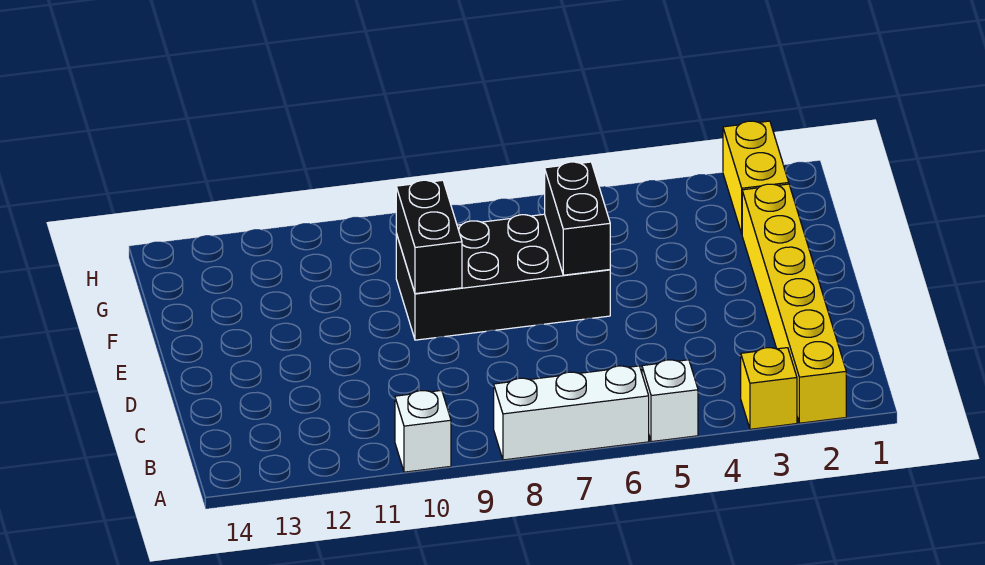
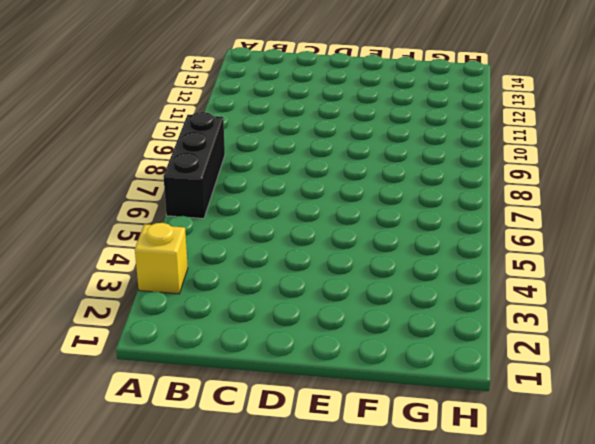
black 1x3 brick [163,112,225,219] -> white 1x3 brick [494,366,649,460]
none -> yellow 1x6 brick [742,184,846,423]
none -> white 1x1 brick [642,360,698,442]

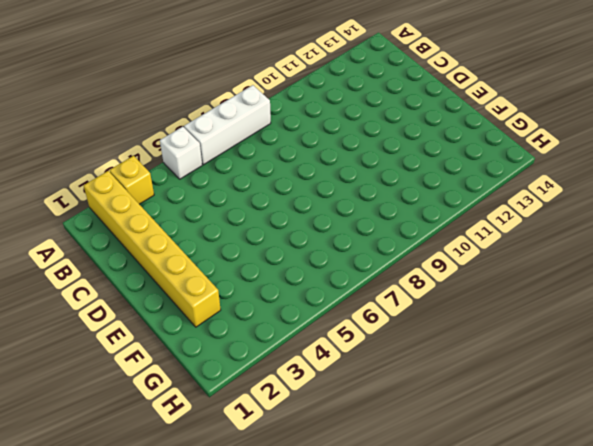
none -> white 1x1 brick [395,390,451,472]
none -> black 2x4 brick [396,214,610,340]

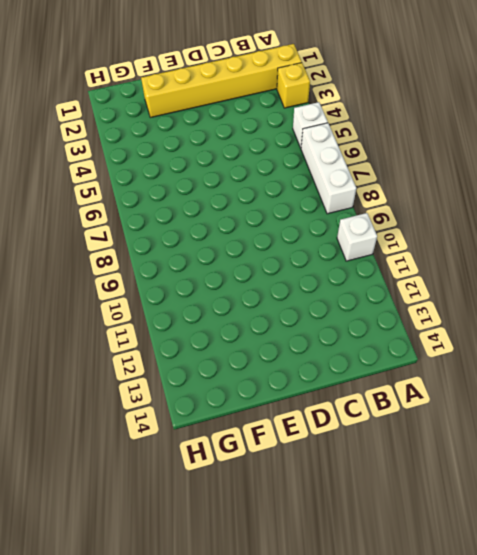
none -> black 2x4 brick [396,214,610,340]
none -> yellow 1x2 brick [723,121,789,233]

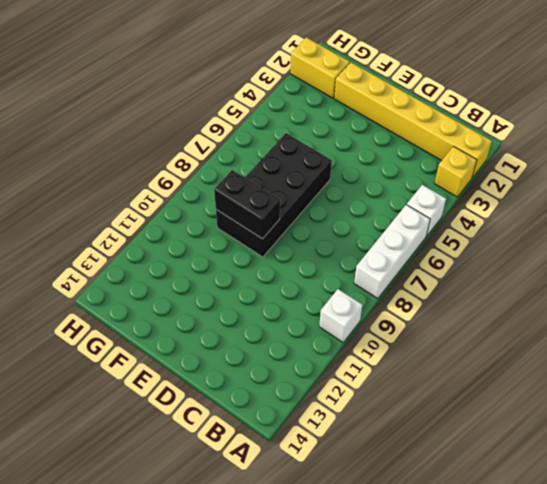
none -> black 1x2 brick [545,162,610,275]

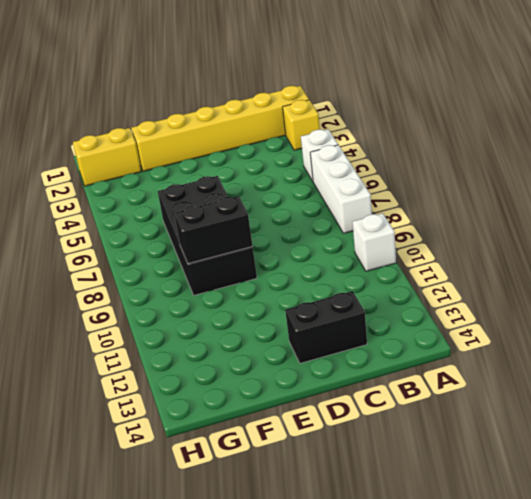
black 1x2 brick [285,291,367,363] -> black 1x2 brick moved to [545,162,610,275]

